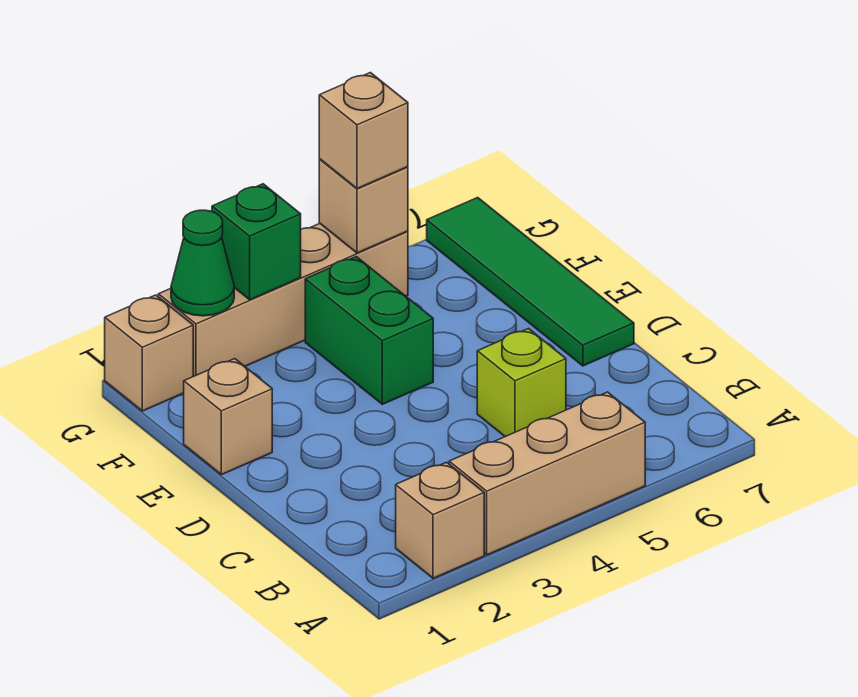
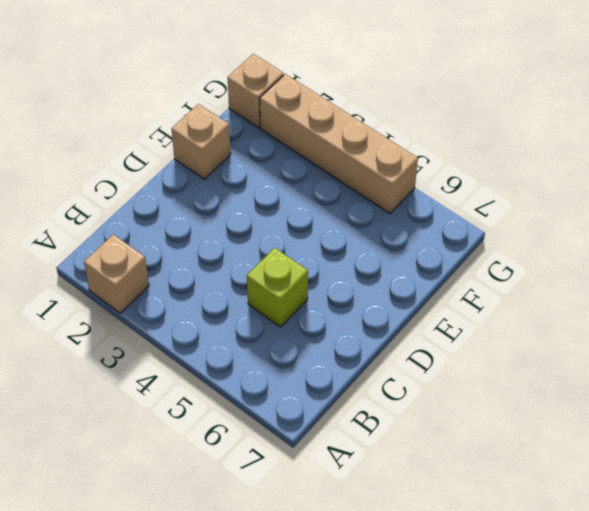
none -> tan 1x3 brick [449,392,645,555]
none -> green 1x4 tile [427,198,634,366]
none -> green 1x2 brick [305,257,433,404]

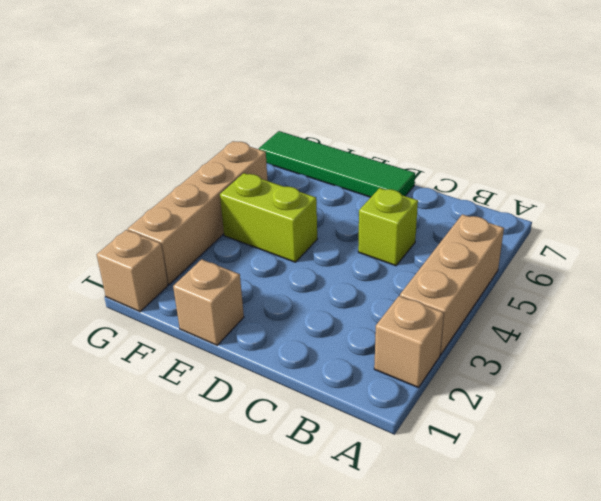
lime 1x2 brick [220,173,317,262] -> green 1x2 brick [305,257,433,404]
none -> green 1x1 cone [171,210,234,316]
none -> green 1x1 brick [212,184,301,300]
none -> tan 1x1 brick [319,159,408,253]

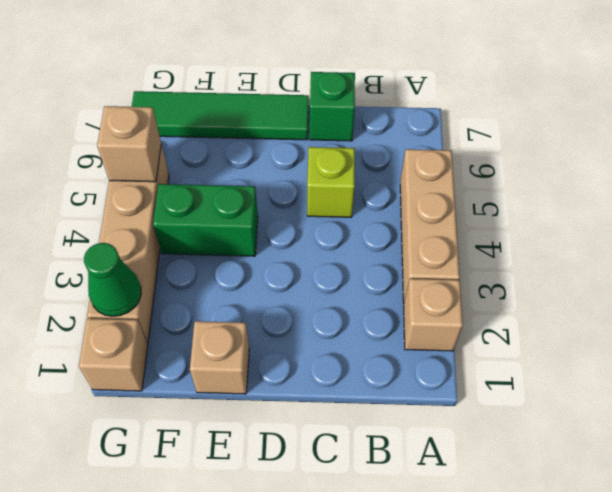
green 1x1 brick [310,72,355,141] -> green 1x1 brick moved to [212,184,301,300]
none -> tan 1x1 brick [319,73,408,189]

